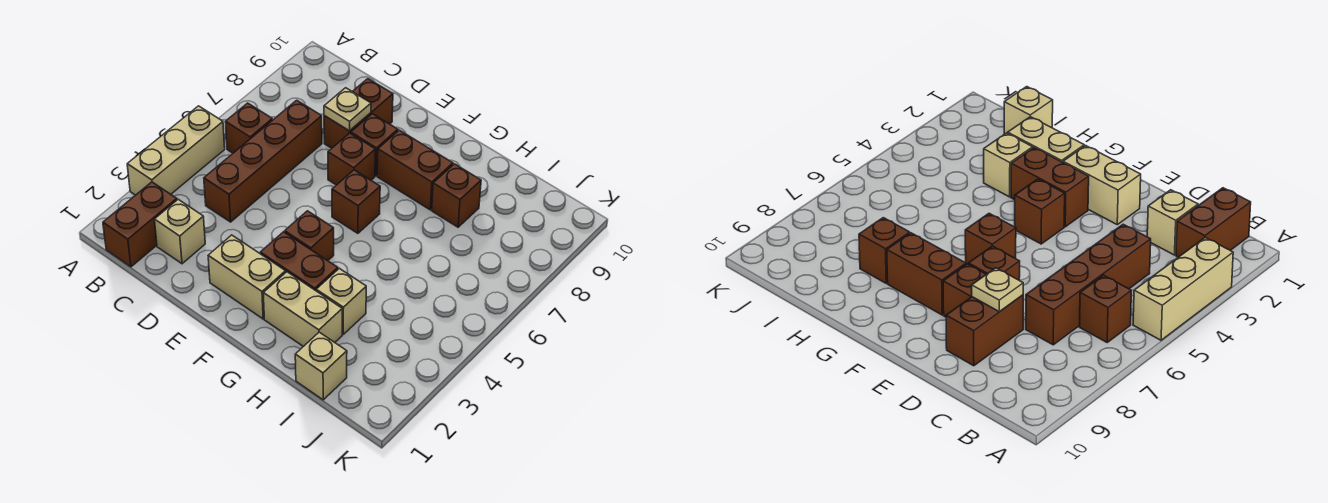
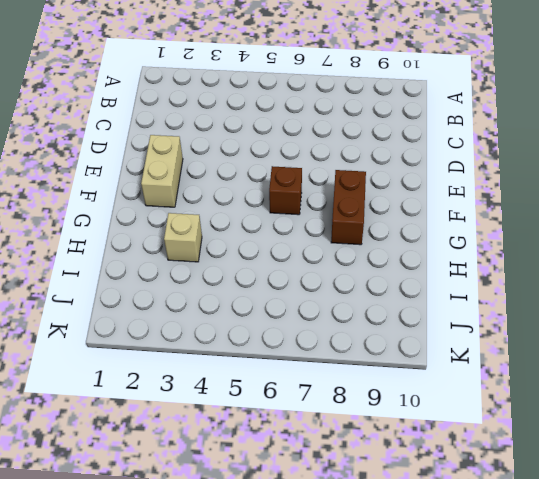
none -> tan 1x3 brick [127,106,225,195]
none -> brown 1x2 brick [103,182,177,267]
none -> brown 1x1 brick [226,103,272,153]

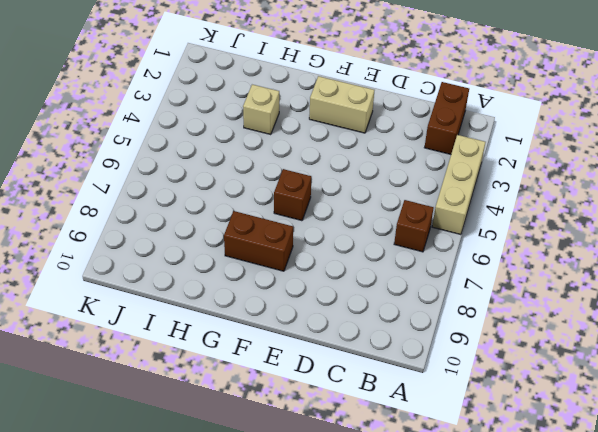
none -> tan 1x1 brick [154,199,205,264]
none -> brown 1x4 brick [204,100,322,222]
none -> brown 1x2 brick [324,79,393,148]

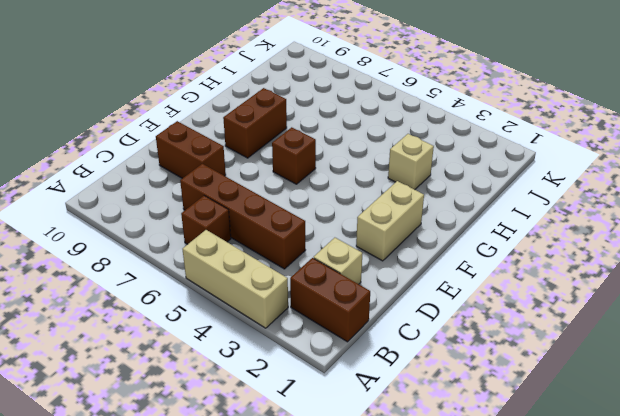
none -> brown 1x1 brick [328,133,376,185]
none -> brown 1x1 brick [351,114,398,176]
none -> brown 1x2 brick [260,232,338,291]

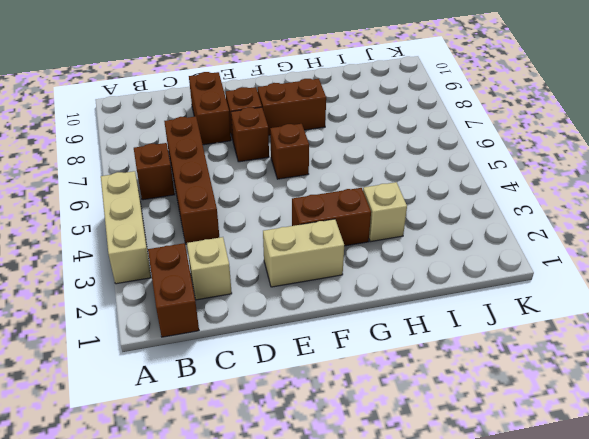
none -> brown 1x1 brick [285,211,334,261]
none -> tan 1x2 brick [263,272,342,347]
none -> brown 1x1 brick [432,164,481,227]

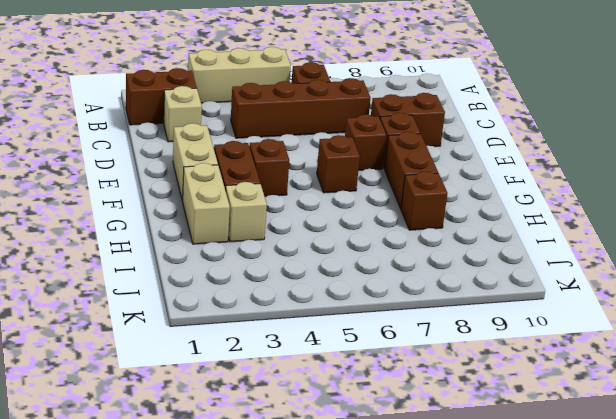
none -> tan 1x1 brick [295,332,347,400]
none -> tan 1x1 plate [324,88,371,131]

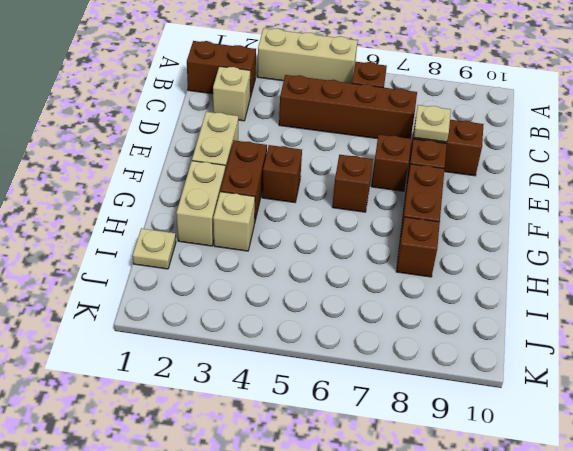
tan 1x1 plate [133,228,176,269] -> tan 1x1 brick [295,332,347,400]

